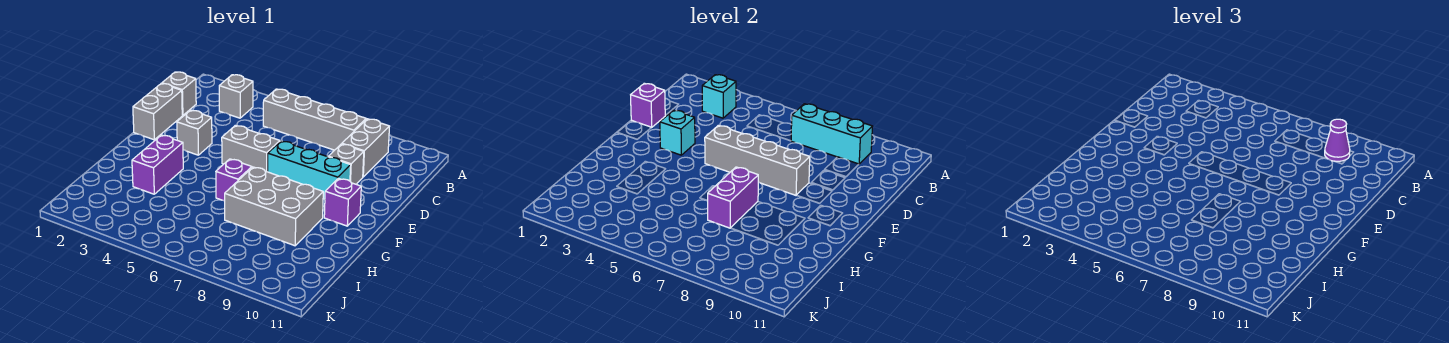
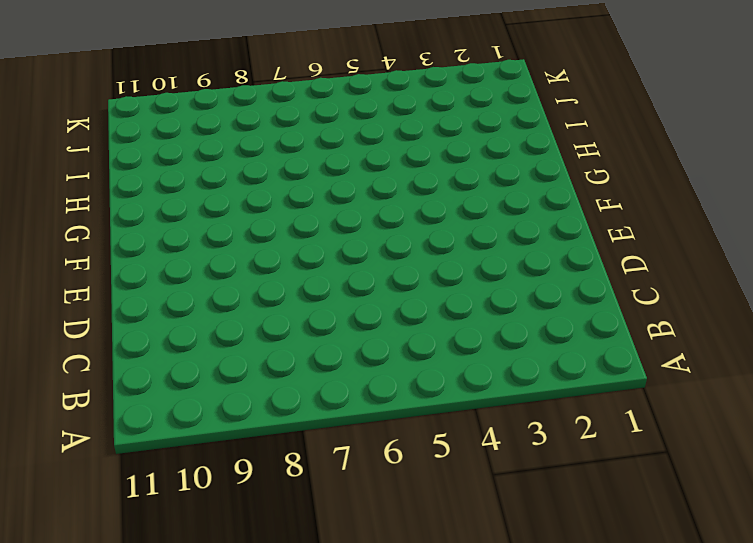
none -> grey 1x1 brick [219,75,253,118]
none -> grey 1x4 brick [263,89,366,150]
none -> grey 1x2 brick [342,119,390,177]

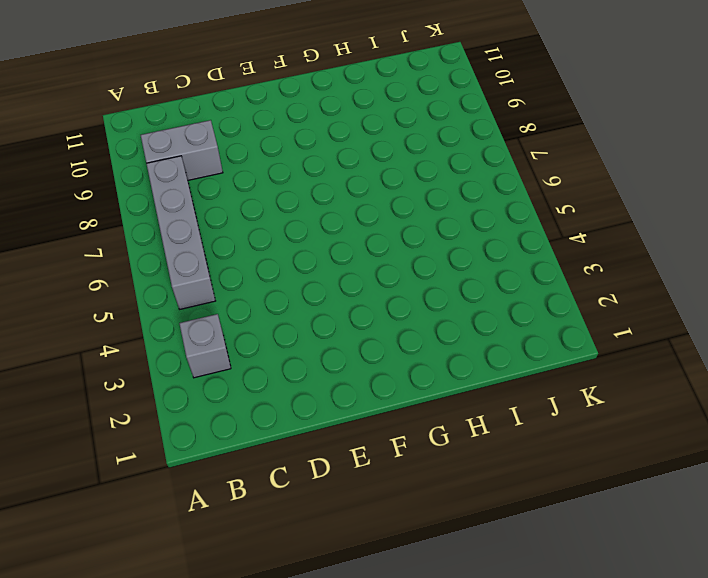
none -> grey 1x1 brick [162,72,196,115]
none -> grey 1x2 brick [133,83,182,140]
none -> grey 1x1 brick [329,144,364,184]

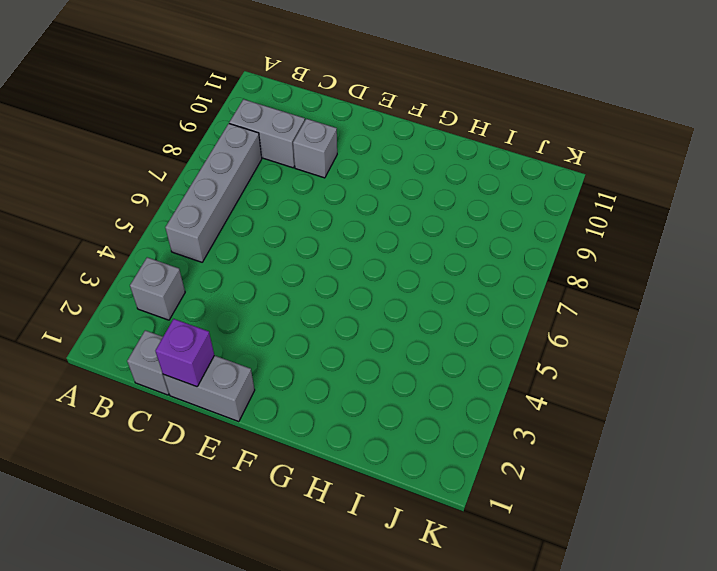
none -> grey 1x1 brick [177,110,212,155]
none -> grey 1x2 brick [222,125,280,172]
none -> cyan 1x3 brick [268,141,351,200]

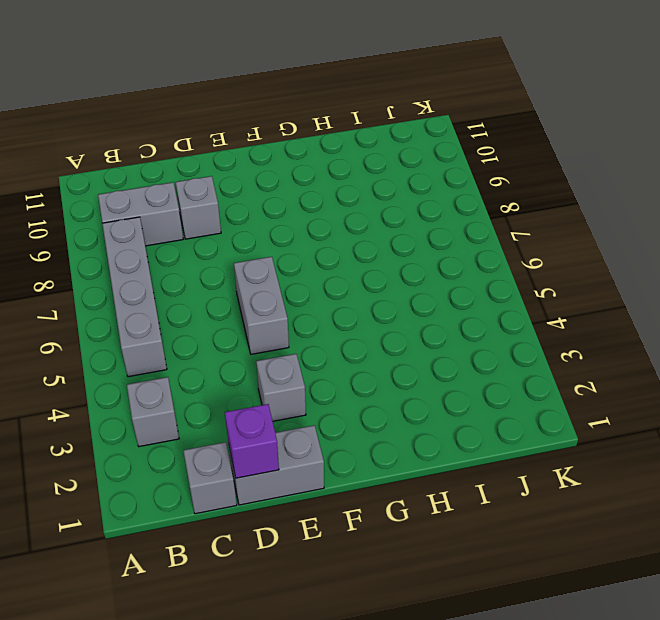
none -> cyan 1x3 brick [268,141,351,200]
none -> purple 1x1 brick [324,178,361,226]
none -> purple 1x2 brick [132,135,183,194]

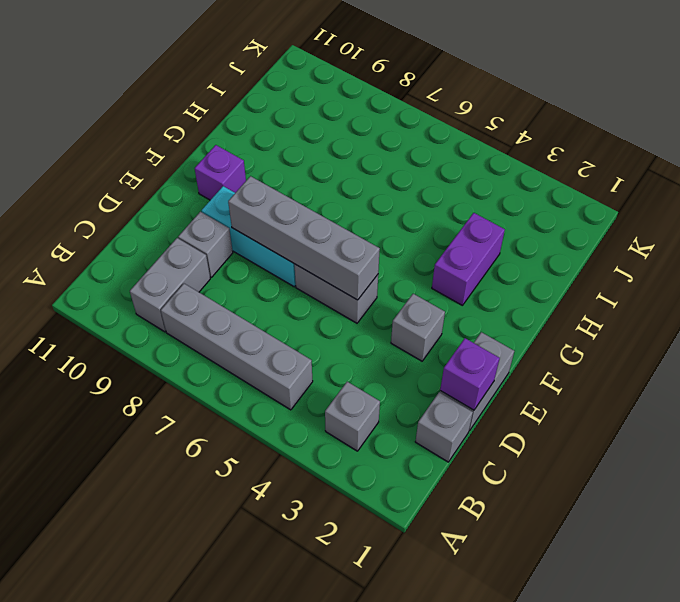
none -> purple 1x1 brick [216,159,252,201]
none -> grey 2x3 brick [225,167,323,246]
none -> cyan 1x1 brick [702,75,736,118]

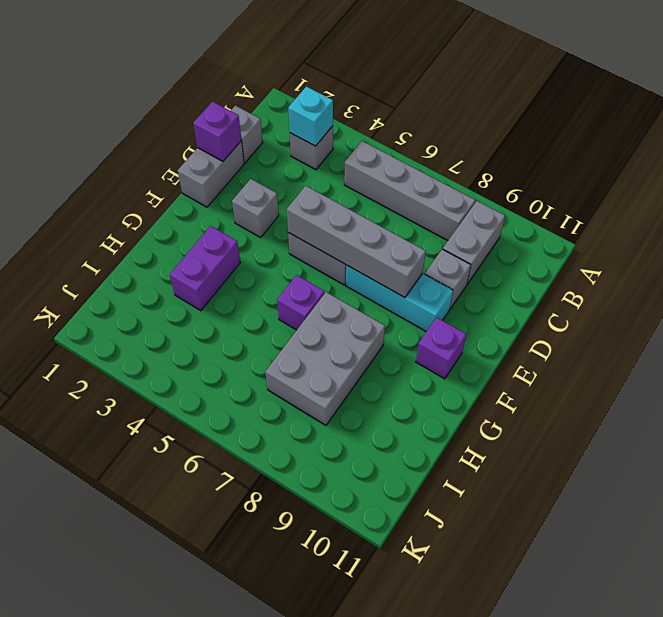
grey 2x3 brick [265,292,385,425] -> grey 2x3 brick turned to [225,167,323,246]
none -> cyan 1x3 brick [791,104,873,164]
none -> cyan 1x1 brick [660,110,695,155]
none -> purple 1x2 brick [708,167,758,228]

